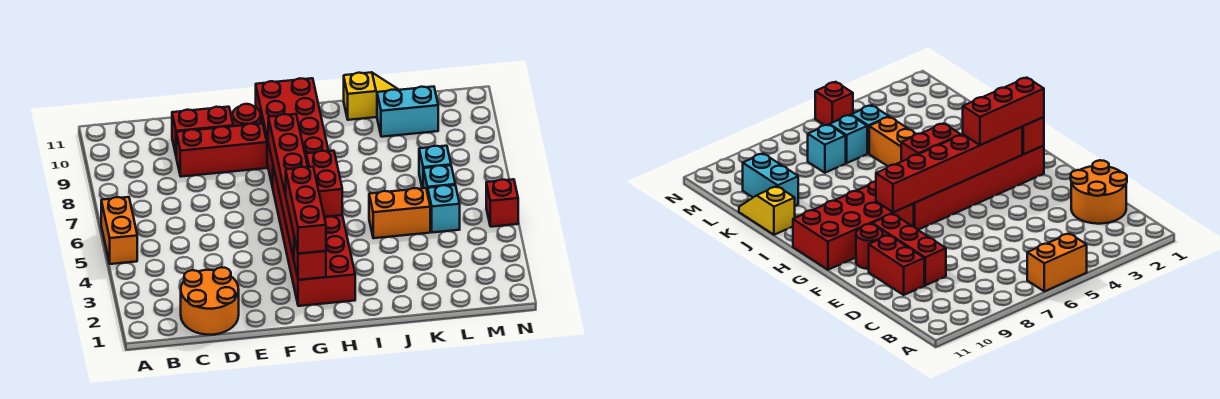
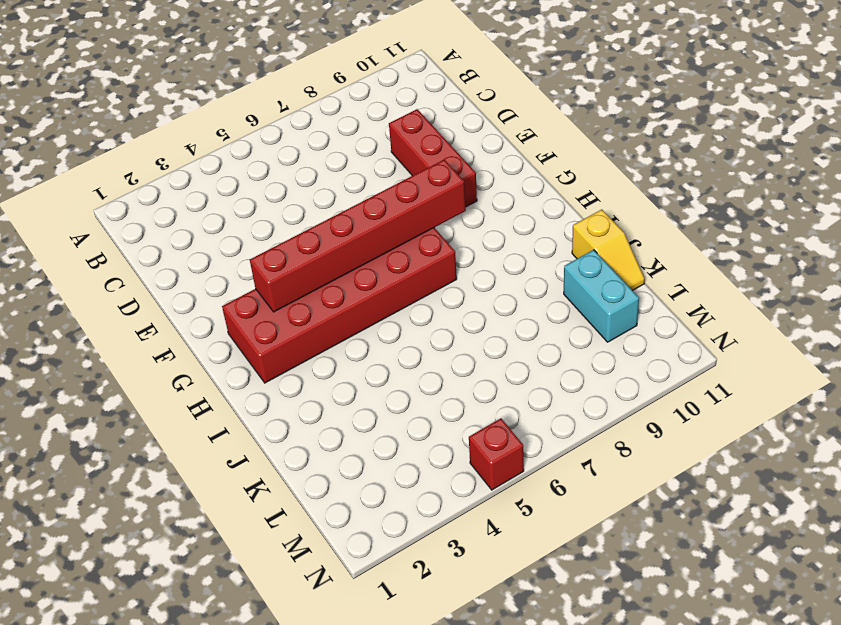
none -> orange 1x2 brick [101,197,137,264]
none -> orange 2x2 round brick [181,267,239,335]
none -> red 1x2 brick [172,107,233,154]

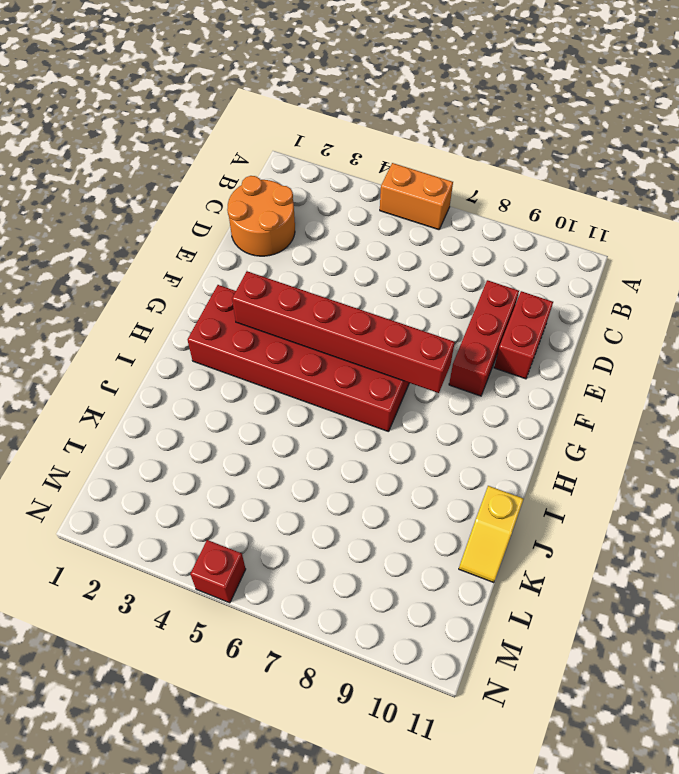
none -> red 1x1 round brick [233,104,261,126]
none -> red 2x4 brick [256,78,328,187]
none -> orange 1x2 brick [369,188,430,238]

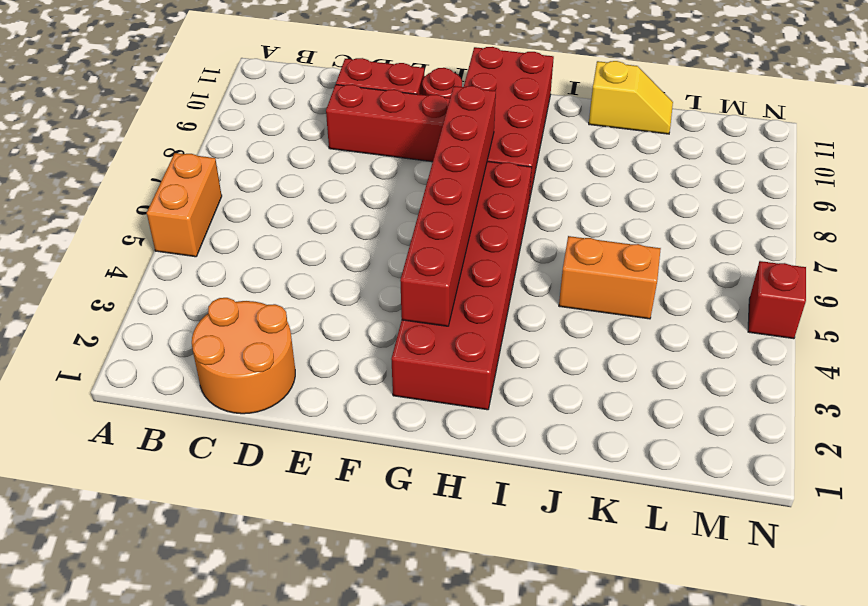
none -> cyan 1x2 brick [377,87,438,137]
none -> cyan 1x1 brick [428,185,460,232]
none -> cyan 1x1 brick [423,165,455,193]

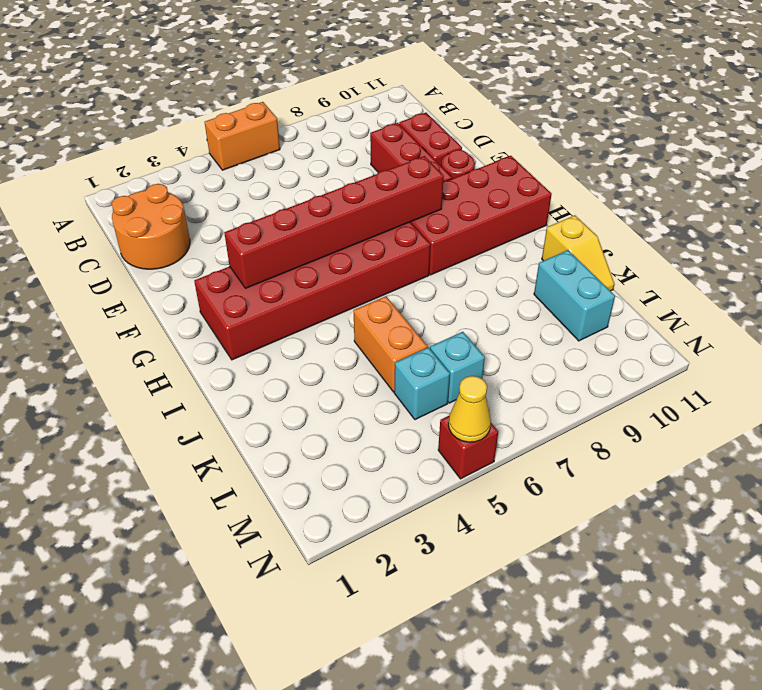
yellow 1x1 cone [448,376,491,442] -> none
none -> cyan 1x1 brick [419,146,451,188]
none -> red 1x1 brick [294,237,326,280]
none -> red 1x2 brick [306,151,342,217]

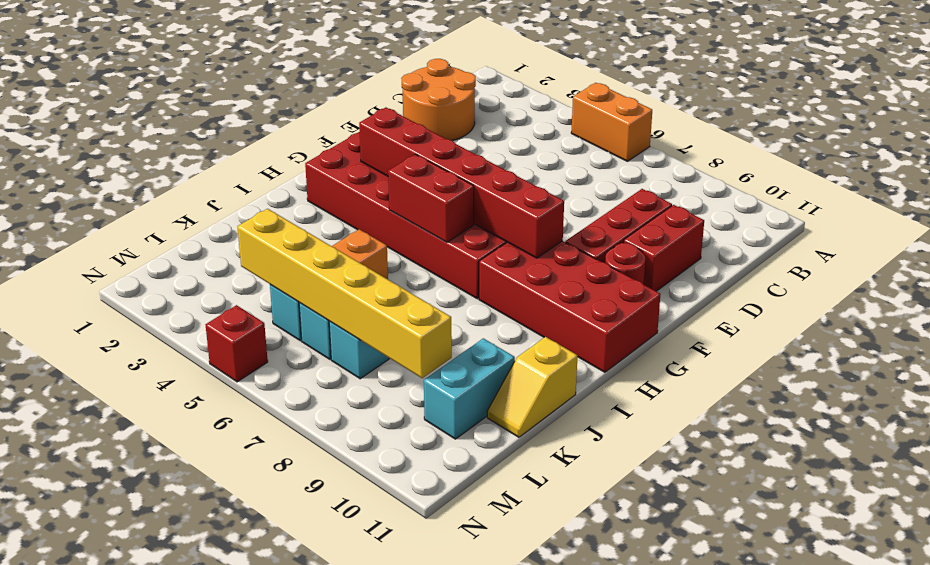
yellow 1x6 brick [238,209,452,378] -> none
none -> red 1x1 brick [294,237,326,280]
none -> red 1x3 brick [286,167,326,254]

